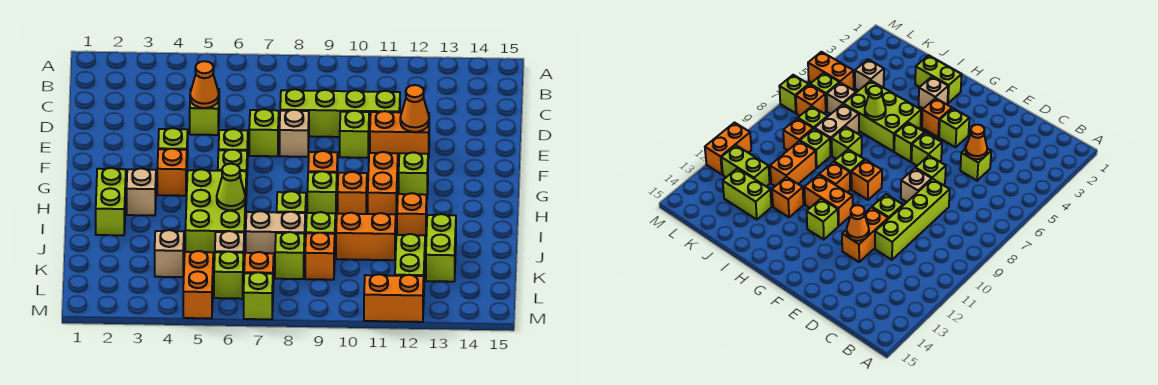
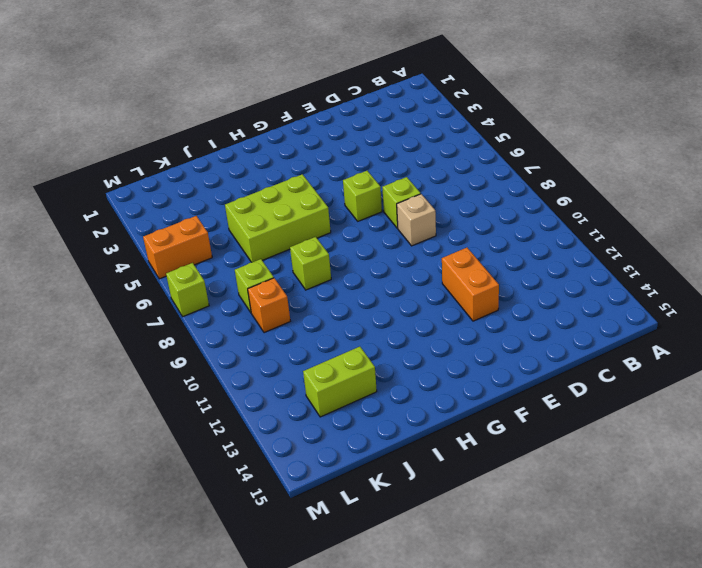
none -> lime 1x1 brick [190,89,219,135]
none -> lime 1x4 brick [280,89,400,137]
none -> lime 1x1 brick [340,111,369,158]
none -> lime 1x1 brick [158,128,188,158]

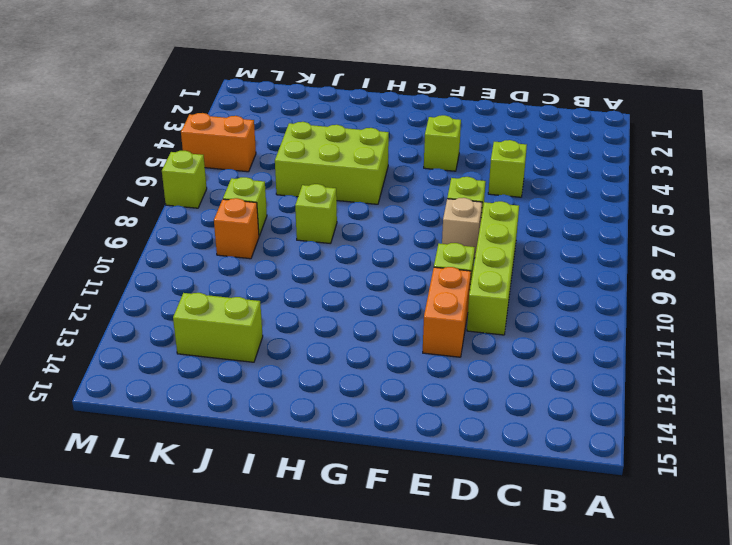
none -> lime 1x1 brick [218,129,248,167]
none -> orange 1x1 brick [157,149,187,196]
none -> lime 1x1 brick [218,150,247,195]
none -> orange 1x1 brick [308,151,338,181]

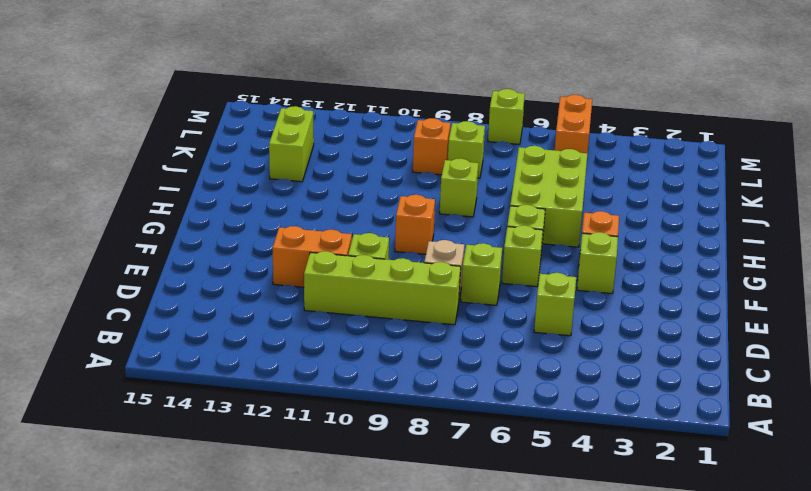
none -> orange 1x2 brick [368,152,398,218]
none -> lime 1x1 brick [399,152,428,195]
none -> lime 1x2 brick [96,168,126,235]
none -> tan 1x1 brick [127,168,156,216]

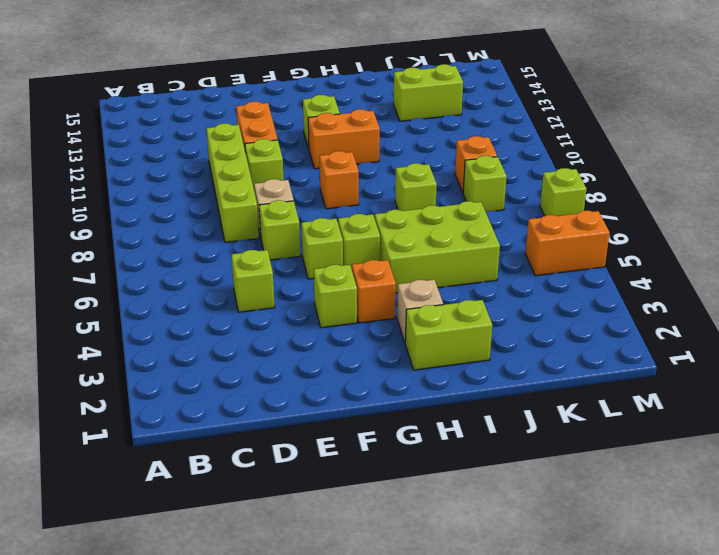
none -> lime 1x1 brick [307,171,337,218]
none -> orange 1x1 brick [338,172,367,214]
none -> orange 1x1 brick [397,193,427,240]
none -> tan 1x2 brick [246,211,305,258]

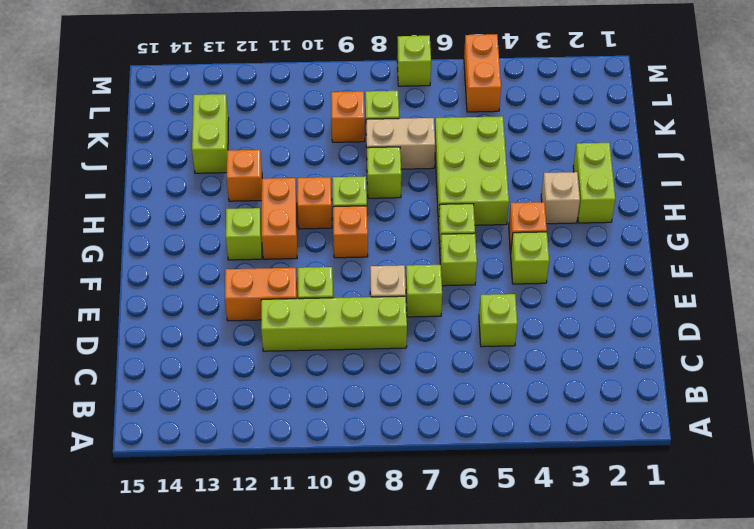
none -> lime 1x1 brick [306,212,335,234]
none -> orange 1x2 brick [336,213,396,260]
none -> tan 1x1 brick [155,230,184,277]
none -> tan 1x1 brick [215,231,244,278]

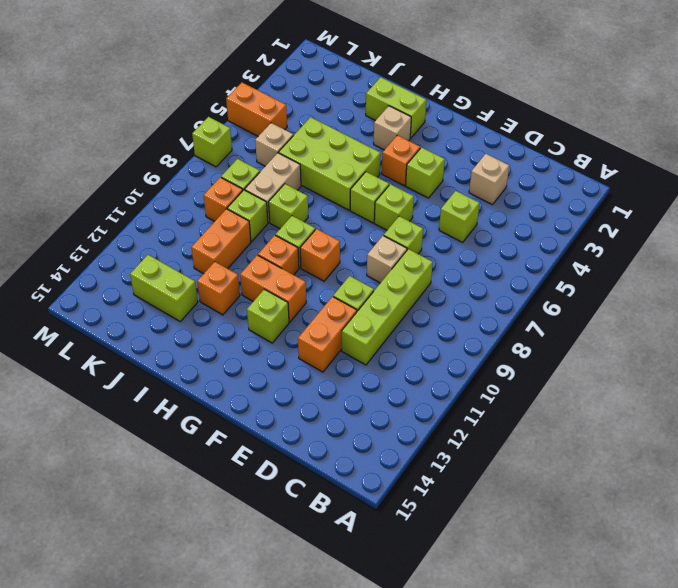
tan 1x1 brick [469,154,509,205] -> tan 1x1 brick moved to [155,230,184,277]
none -> lime 1x2 brick [395,234,425,278]
none -> lime 1x1 brick [214,251,243,299]
none -> orange 1x1 brick [244,252,274,284]
none -> orange 1x2 brick [364,274,424,322]

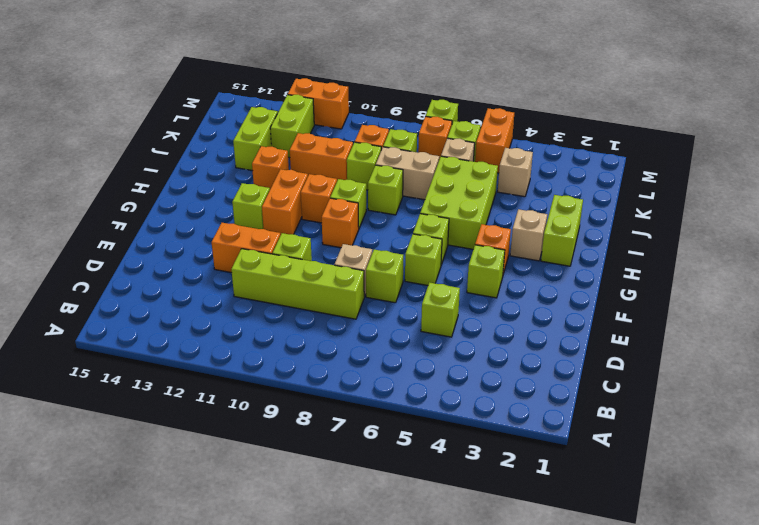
none -> orange 1x1 cone [190,61,219,108]
none -> orange 1x1 cone [400,85,429,132]
none -> lime 1x1 cone [217,164,245,210]

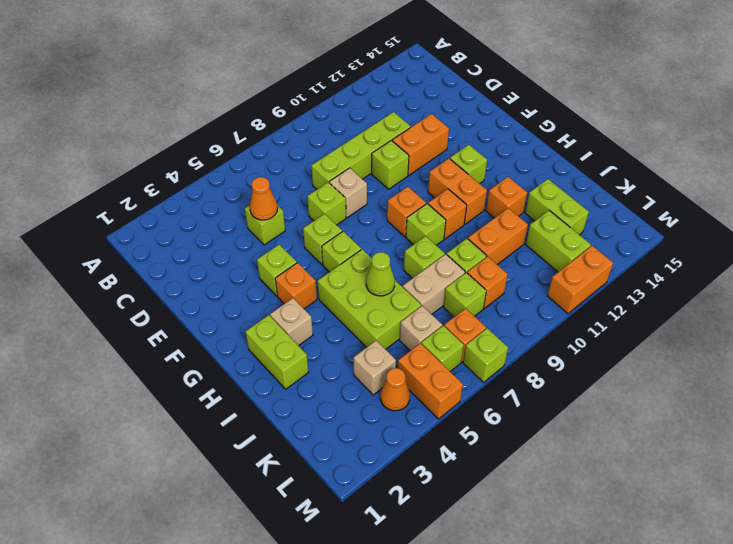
orange 1x1 cone [380,368,410,411] -> orange 1x1 cone moved to [400,85,429,132]

